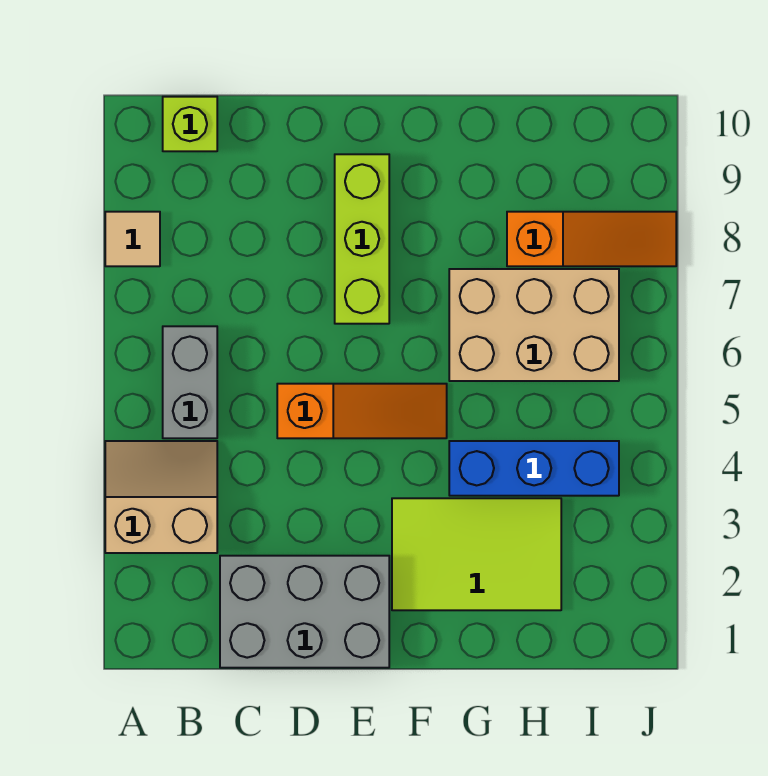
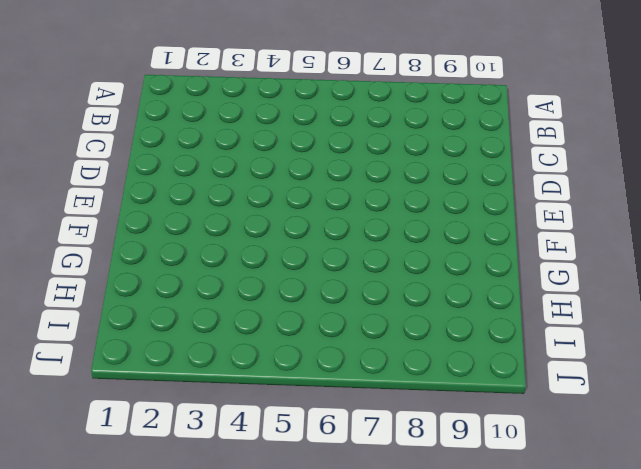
none -> tan 2x2 slope [105,441,217,553]
none -> tan 1x1 tile [105,212,160,266]

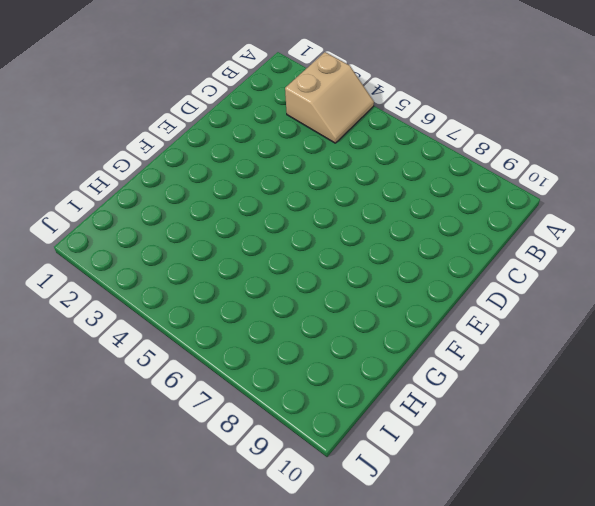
none -> tan 1x1 tile [105,212,160,266]
none -> grey 1x2 brick [163,326,217,438]

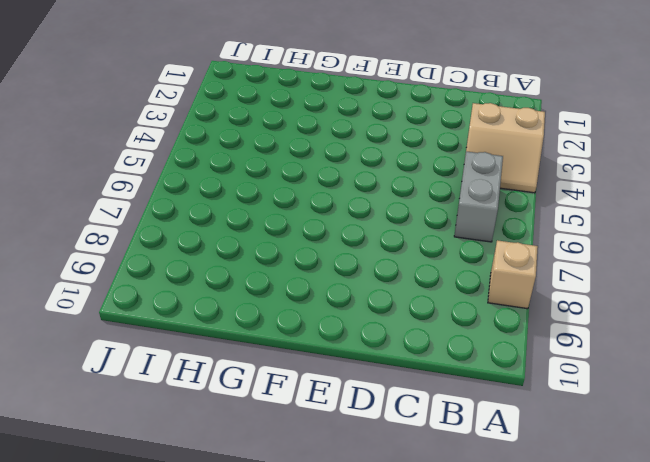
tan 1x1 brick [488,240,538,309] -> tan 1x1 tile [105,212,160,266]
none -> lime 1x1 brick [163,97,217,151]
none -> grey 2x3 brick [220,556,389,668]

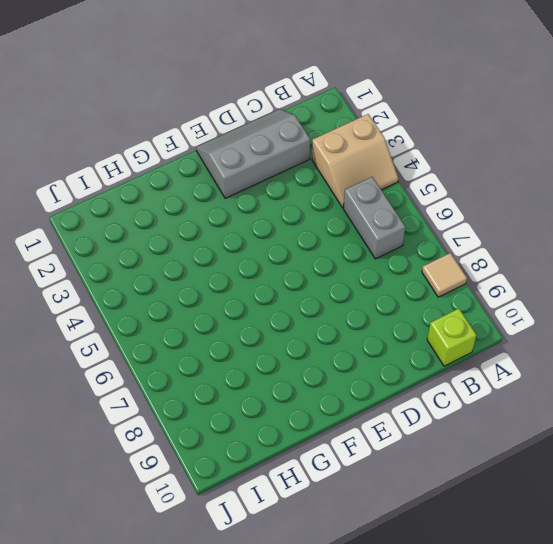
grey 2x3 slope [196,109,310,198] -> grey 2x3 brick [220,556,389,668]
none -> orange 1x3 slope [277,384,447,438]
none -> lime 1x3 brick [335,154,389,324]

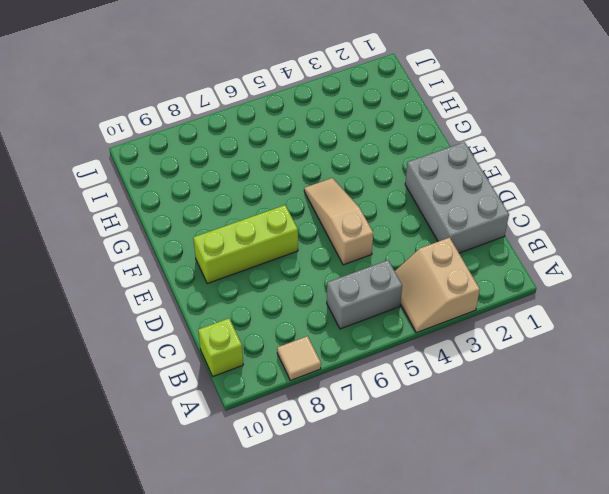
tan 1x3 slope [304,178,373,265] -> orange 1x3 slope [277,384,447,438]
none -> lime 2x3 tile [392,498,561,610]
none -> blue 1x3 brick [449,441,619,496]

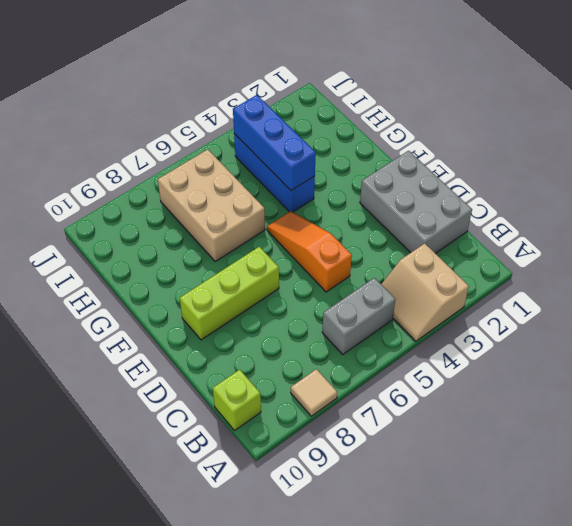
blue 1x3 brick [233,95,316,191] -> none
none -> lime 2x3 tile [392,498,561,610]
none -> orange 1x3 slope [507,212,676,266]

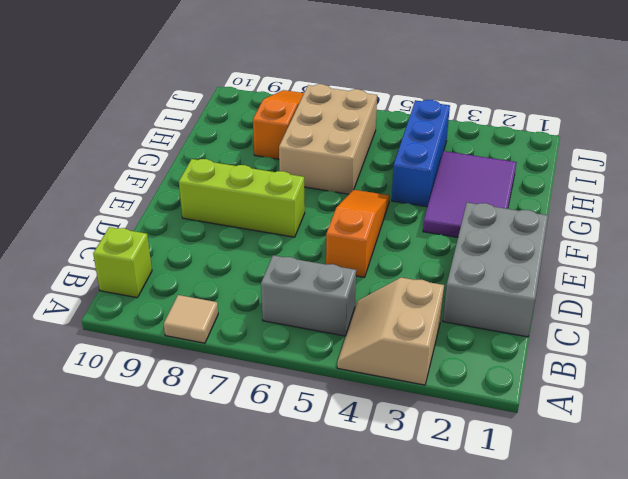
purple 2x3 tile [423,151,517,237] -> lime 2x3 tile [392,498,561,610]

